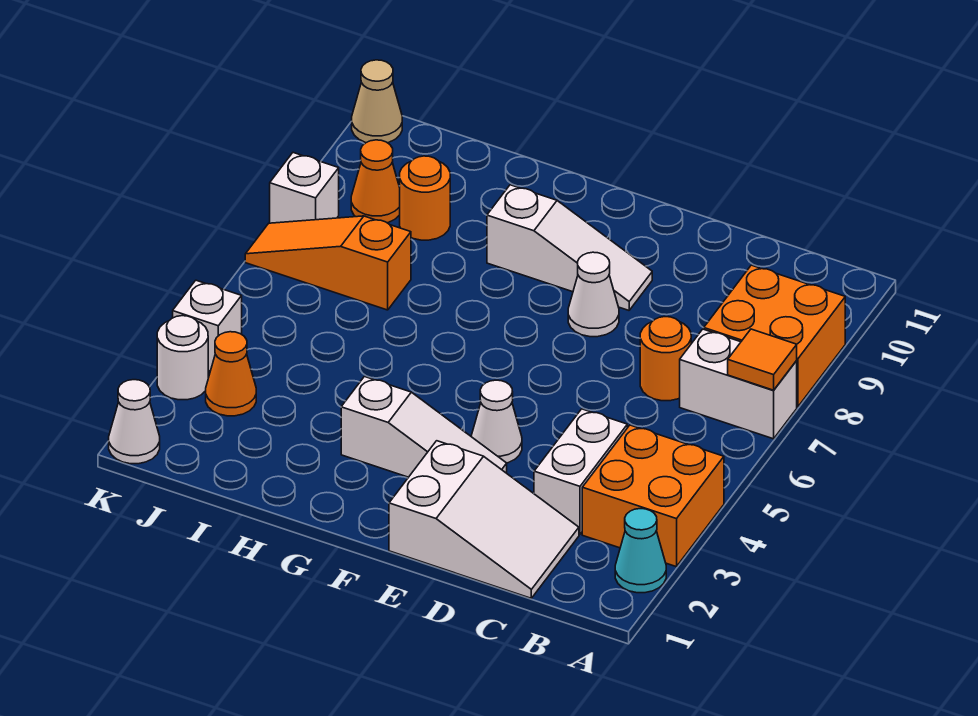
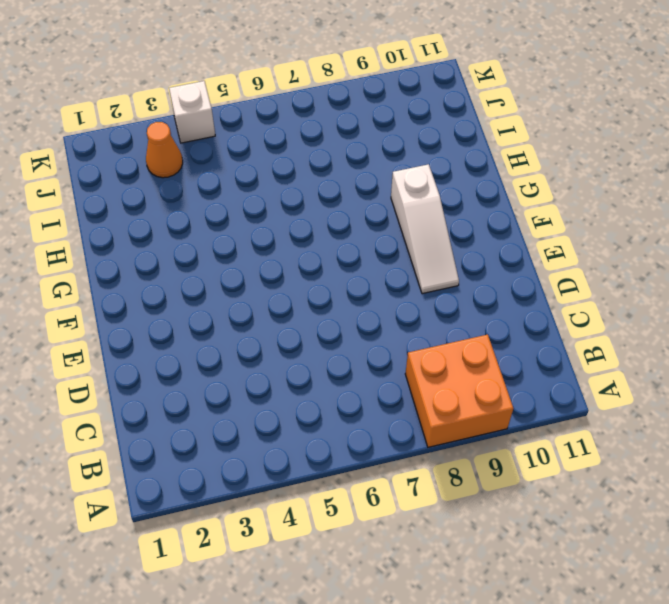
none -> cyan 1x1 cone [615,509,666,593]
none -> orange 2x2 brick [582,425,724,567]
none -> white 1x2 brick [680,329,797,439]

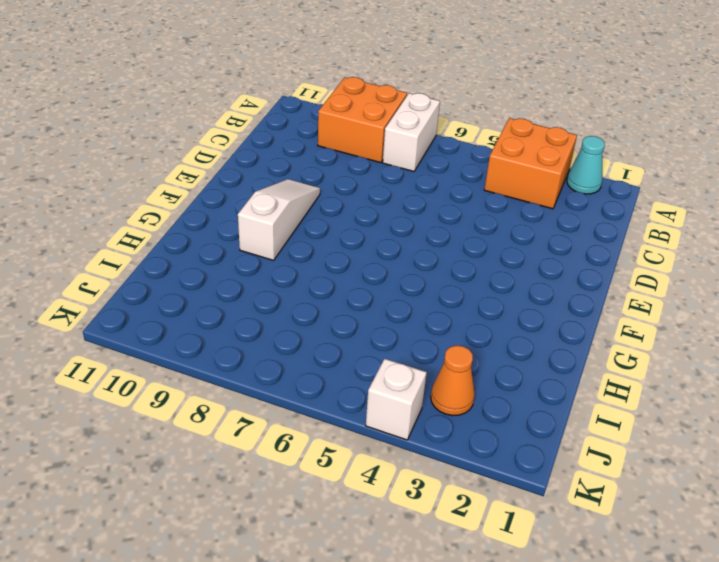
none -> white 2x3 slope [389,441,579,598]
none -> white 1x2 brick [534,409,627,534]
none -> orange 1x1 round brick [640,317,691,401]

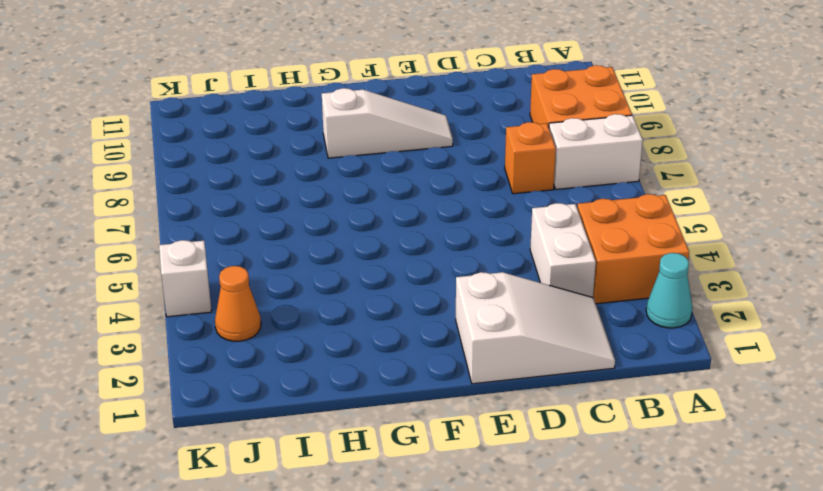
orange 1x1 brick [505,122,556,194] -> orange 1x1 round brick [640,317,691,401]
none -> white 1x3 slope [341,377,507,477]
none -> white 1x1 cone [471,380,522,463]
none -> white 1x1 cone [568,252,619,337]

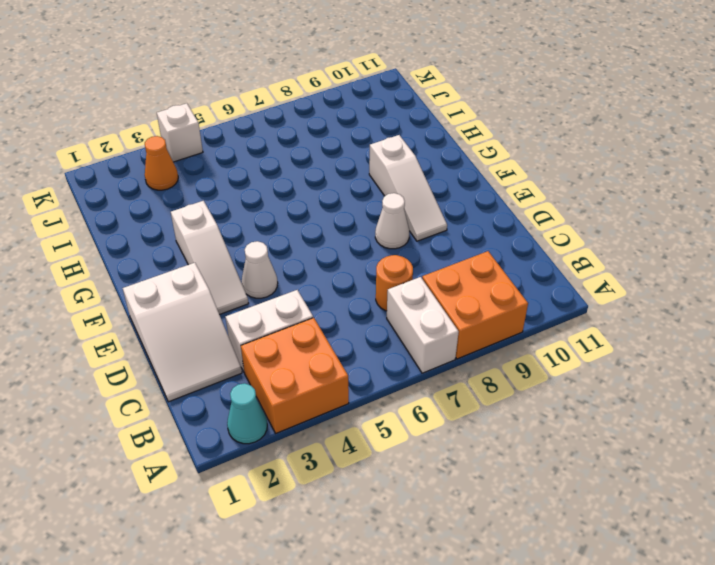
none -> orange 1x3 slope [245,216,411,310]
none -> orange 1x1 round brick [400,156,450,240]
none -> orange 1x1 cone [351,140,400,223]

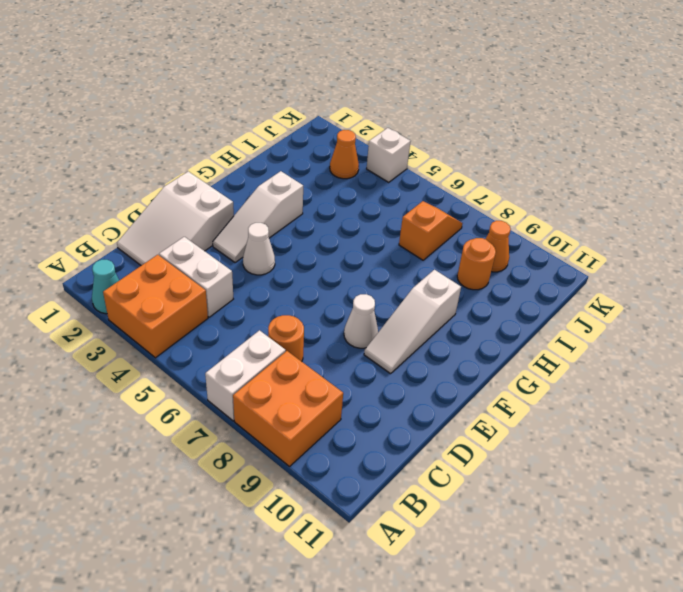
orange 1x2 slope [399,201,462,260] -> orange 1x3 slope [245,216,411,310]
none -> white 1x1 cone [109,380,160,464]
none -> white 1x1 round brick [157,316,208,400]
none -> white 1x1 brick [270,153,339,223]

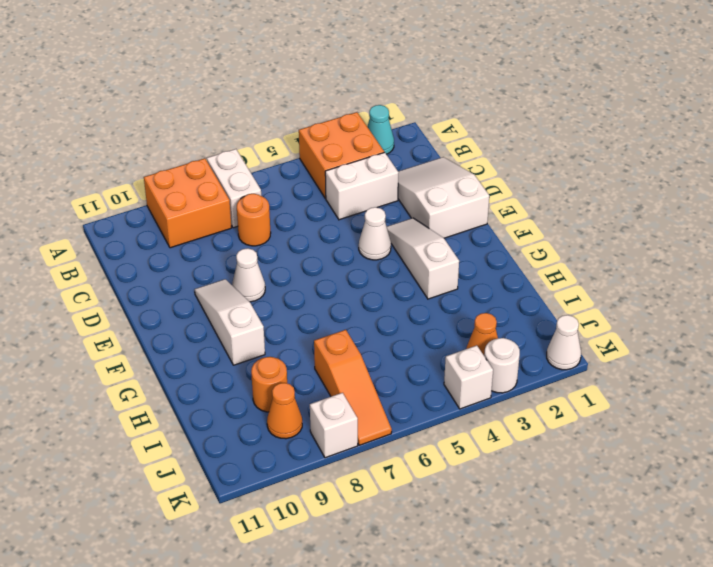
none -> tan 1x1 cone [352,60,402,143]
none -> orange 1x1 tile [728,329,797,390]

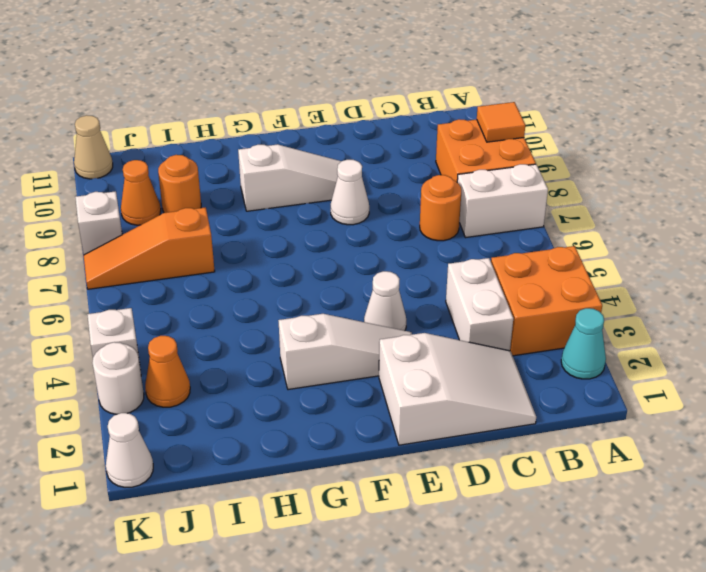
orange 1x1 tile [477,102,525,142] -> orange 1x1 tile moved to [728,329,797,390]

